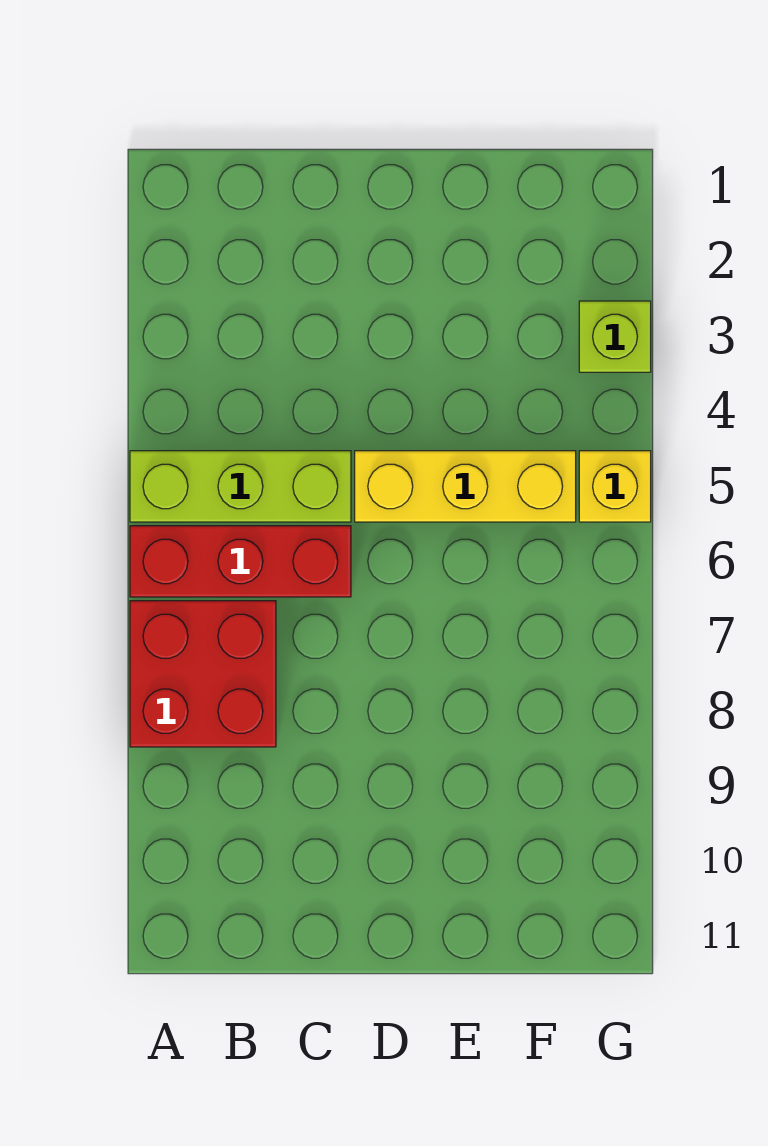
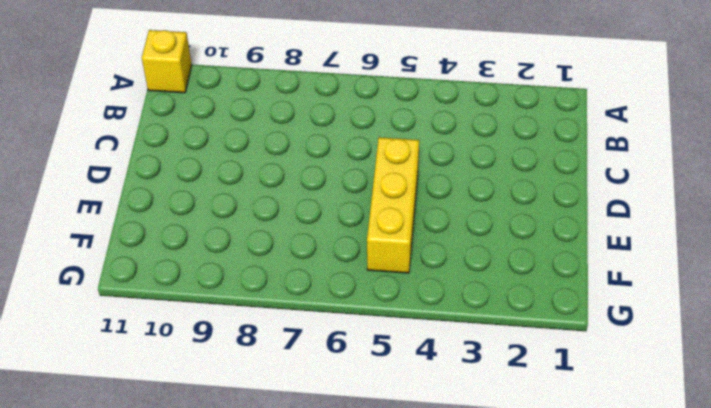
yellow 1x1 brick [142,30,192,93] -> yellow 1x1 brick moved to [579,451,651,522]
none -> lime 1x3 brick [130,451,351,522]
none -> red 1x3 brick [130,526,351,597]

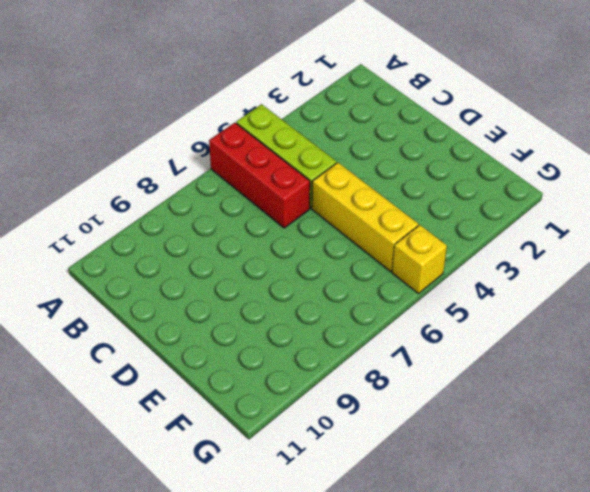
none -> red 2x2 brick [130,601,276,747]
none -> lime 1x1 brick [579,301,651,372]

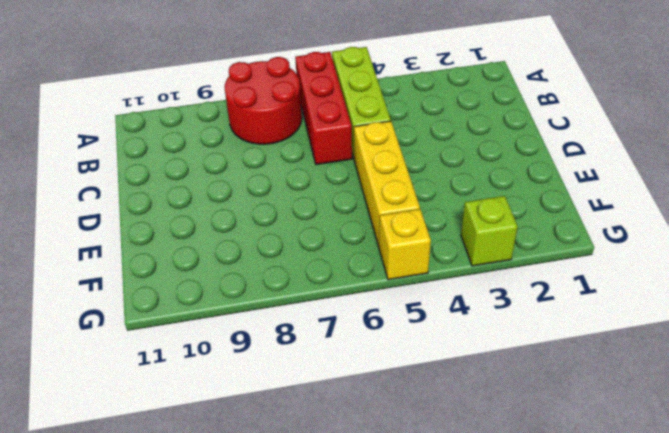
red 2x2 round brick [225,57,302,144] -> red 2x2 brick [130,601,276,747]

